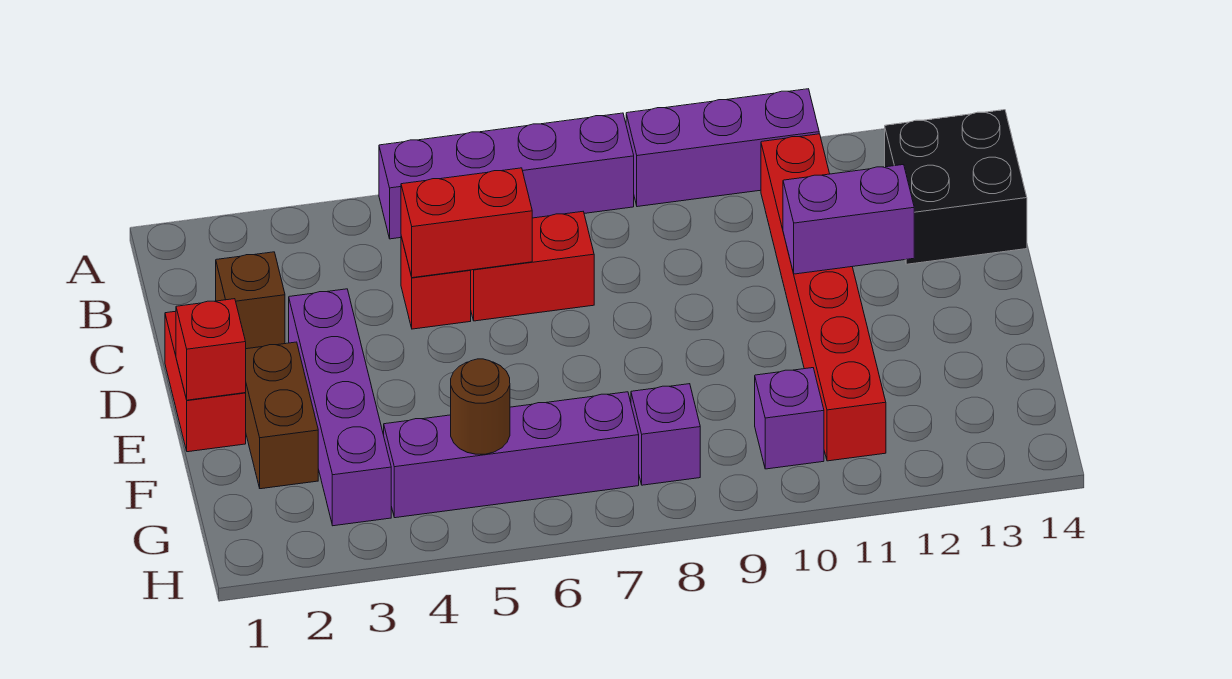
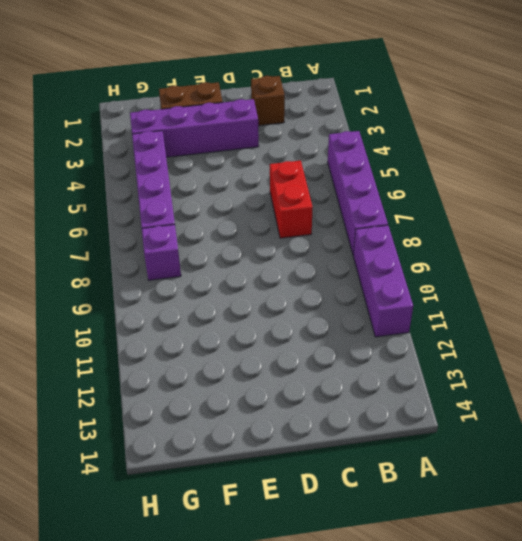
none -> red 1x6 brick [761,134,886,461]
none -> black 2x2 brick [885,110,1027,264]
none -> red 1x1 brick [401,237,471,329]

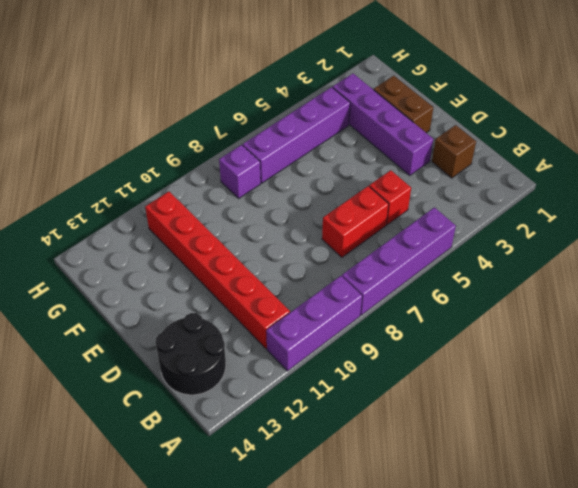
black 2x2 round brick [155,313,226,395] -> black 2x2 brick [885,110,1027,264]
none -> red 1x2 brick [165,311,246,452]
none -> purple 1x1 brick [755,368,824,469]
none -> red 1x2 brick [401,168,532,278]

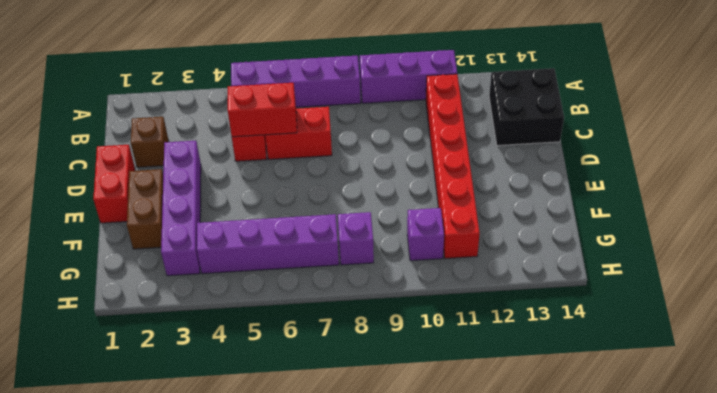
none -> purple 1x2 brick [783,165,914,274]
none -> red 1x1 brick [176,299,246,400]
none -> brown 1x1 round brick [451,359,510,454]

